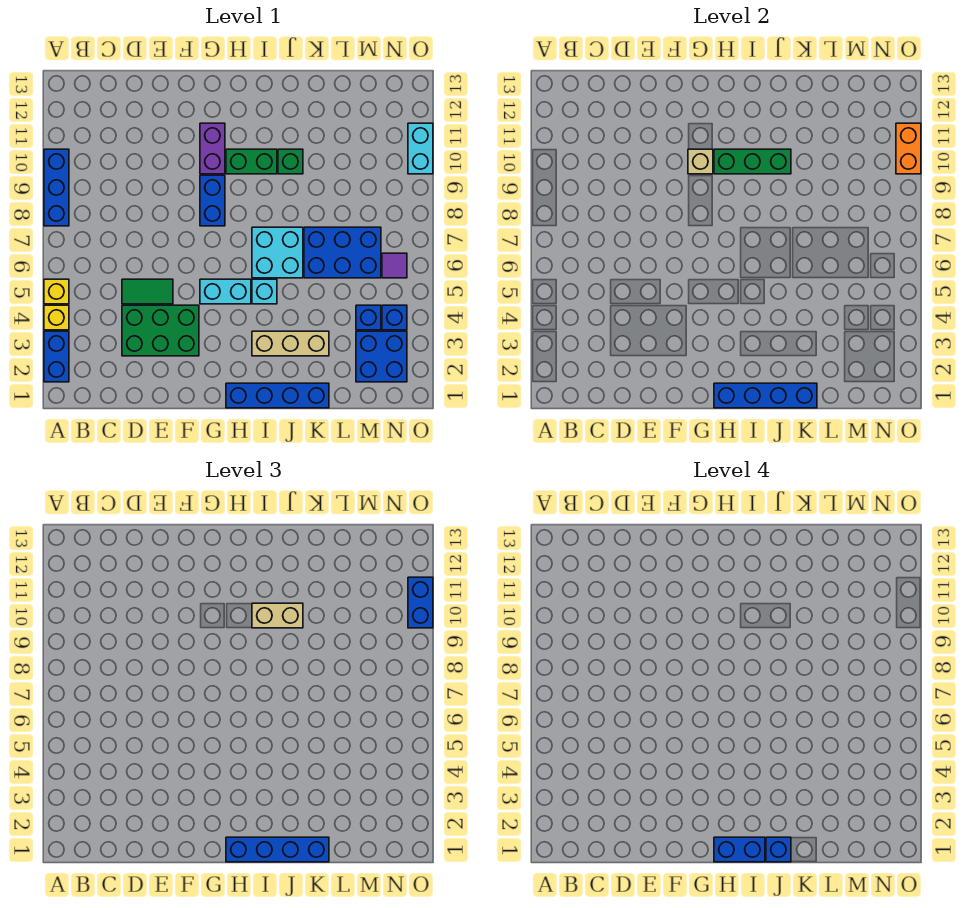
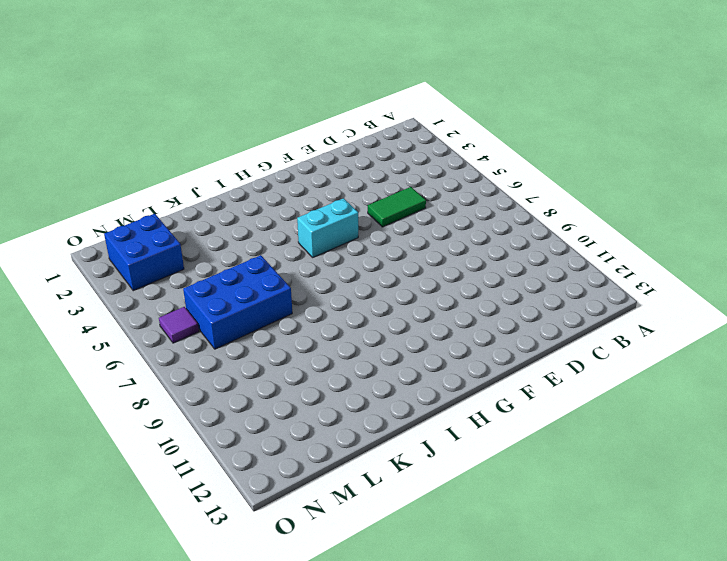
none -> blue 1x2 brick [44,331,69,382]
none -> yellow 1x1 brick [44,305,69,330]
none -> yellow 1x1 brick [44,279,69,304]
none -> blue 1x3 brick [44,149,69,226]

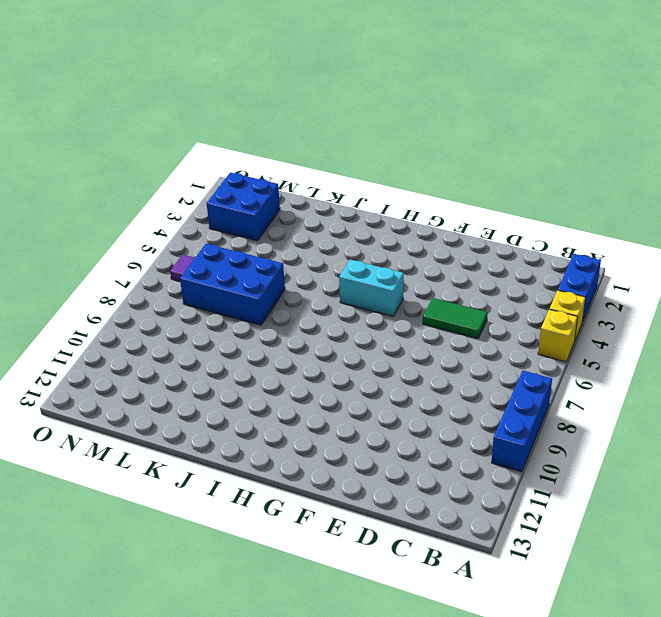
none -> green 2x3 brick [122,305,199,356]
none -> blue 1x2 brick [200,175,225,226]
none -> purple 1x2 brick [200,123,225,174]
none -> blue 1x4 brick [226,383,329,408]

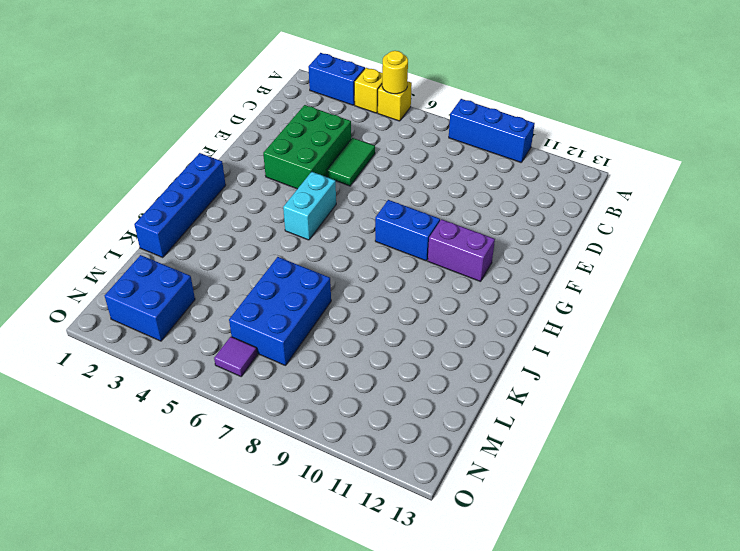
yellow 1x1 round brick [382,51,408,94] -> none
none -> green 1x2 brick [226,149,277,174]
none -> tan 1x3 brick [252,331,329,356]
none -> cyan 1x1 brick [252,279,277,304]
none -> cyan 2x2 brick [252,227,303,278]

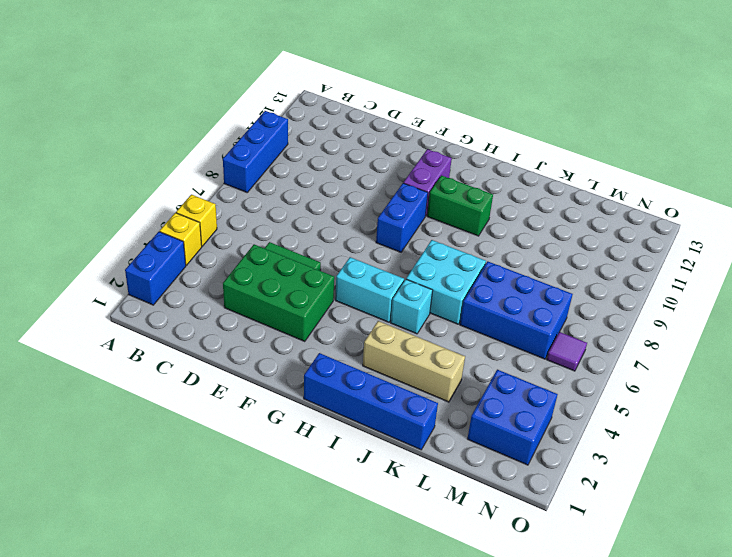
none -> green 1x1 brick [278,149,303,174]
none -> blue 1x1 brick [356,305,381,330]
none -> blue 1x1 brick [382,305,407,330]
none -> cyan 1x2 brick [408,123,433,174]

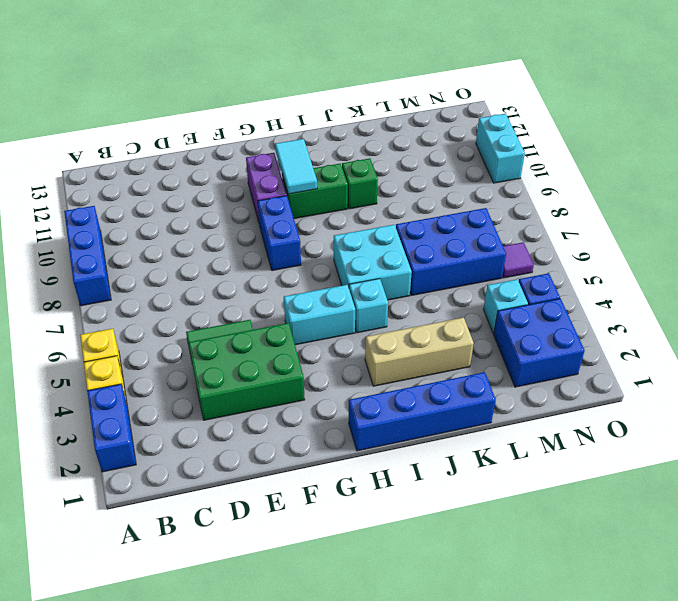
cyan 1x2 tile [275,139,317,194] -> green 1x3 brick [714,149,791,174]
cyan 1x1 brick [483,279,528,334] -> blue 1x1 brick [356,305,381,330]
none -> tan 1x1 brick [688,149,713,174]
none -> blue 1x4 brick [714,383,817,408]
none -> orange 1x2 brick [896,123,921,174]
none -> blue 1x4 brick [226,837,329,862]

